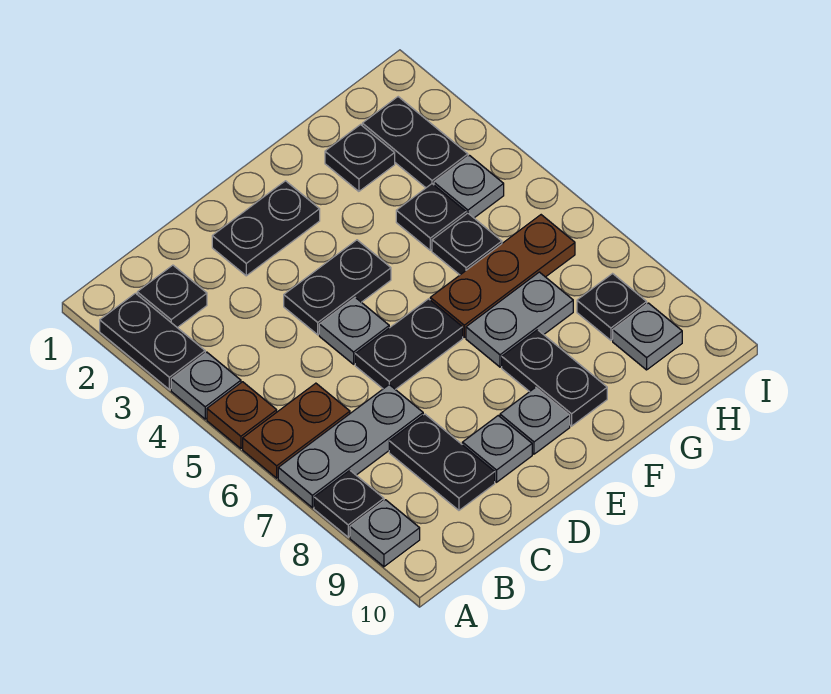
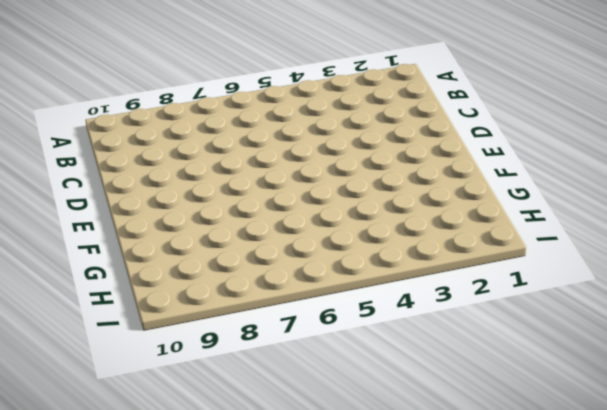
none -> black 1x2 plate [100,293,205,390]
none -> grey 1x1 plate [171,352,241,419]
none -> brown 1x1 plate [207,382,277,449]

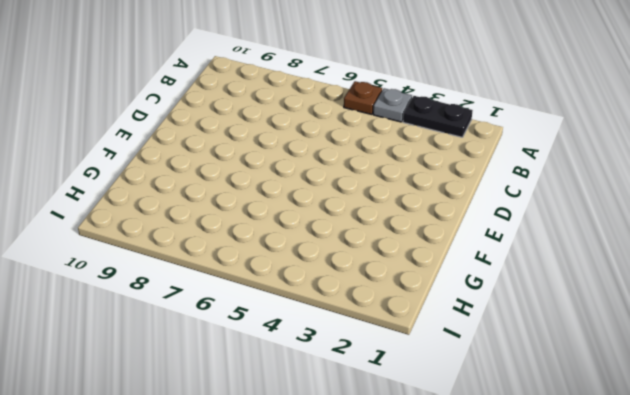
none -> brown 1x2 plate [243,383,350,478]
none -> grey 1x3 plate [278,385,423,508]
none -> black 1x1 plate [314,470,384,537]

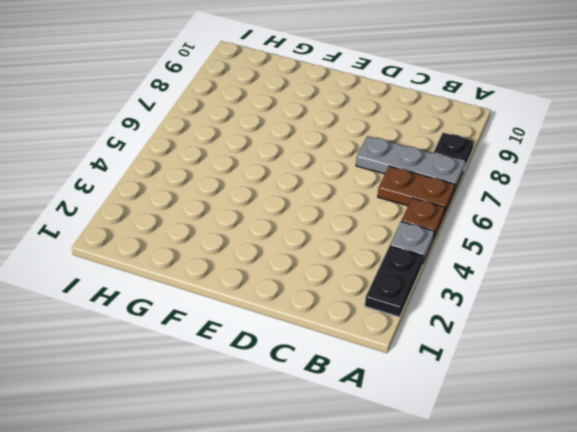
none -> grey 1x1 plate [350,500,420,567]
none -> black 1x1 plate [137,265,207,328]
none -> black 1x2 plate [389,414,495,510]

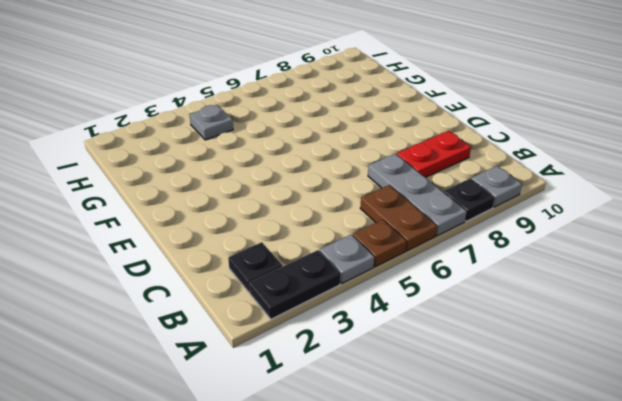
red 1x2 plate [397,131,471,178] -> black 1x2 plate [389,414,495,510]
none -> black 1x2 plate [212,181,320,276]
none -> black 1x2 plate [284,240,391,335]
none -> grey 1x1 plate [319,298,389,364]

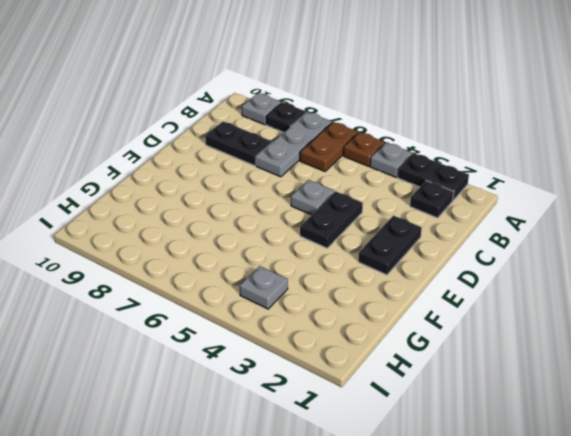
none -> black 1x2 plate [355,299,463,389]
none -> grey 1x1 plate [462,416,532,482]
none -> grey 1x1 plate [500,387,570,454]

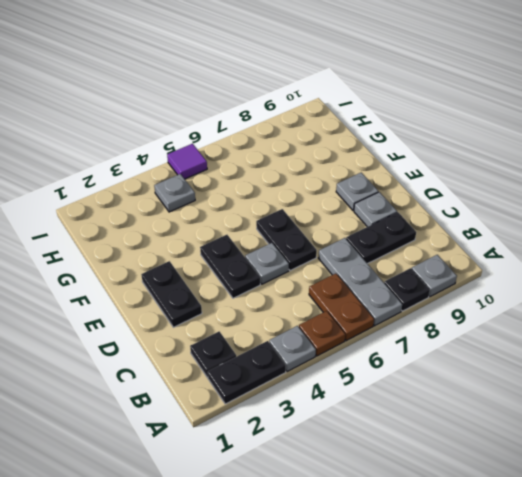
purple 1x1 tile [167,144,207,179] -> none
none -> brown 1x3 plate [430,215,575,337]
none -> grey 1x2 plate [466,272,573,367]
none -> black 1x2 plate [502,330,607,426]

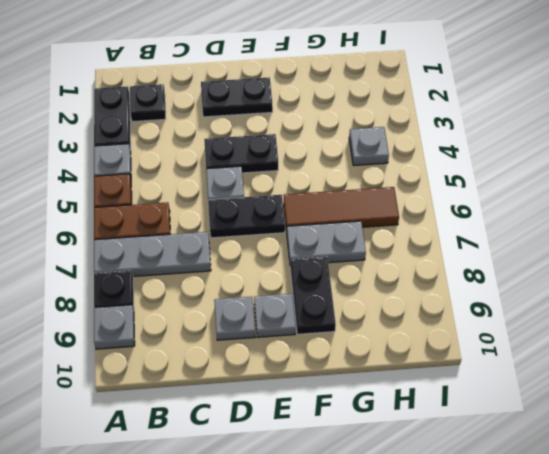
brown 1x3 tile [284,187,399,231] -> brown 1x3 plate [430,215,575,337]
none -> black 1x2 plate [389,414,495,510]
none -> black 1x1 plate [325,125,395,191]
none -> black 1x1 plate [396,184,466,250]

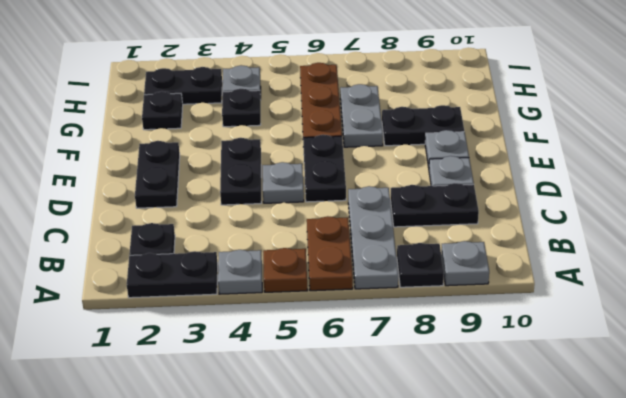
none -> black 1x1 plate [432,213,502,275]
none -> black 1x1 plate [577,274,647,340]
none -> grey 1x1 plate [613,303,682,370]

